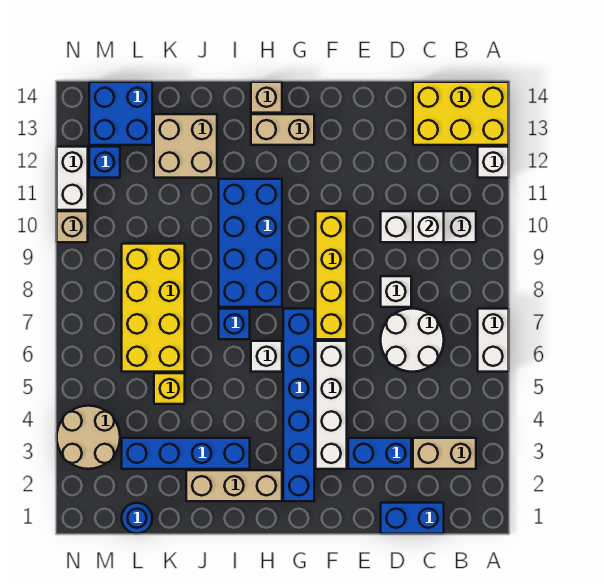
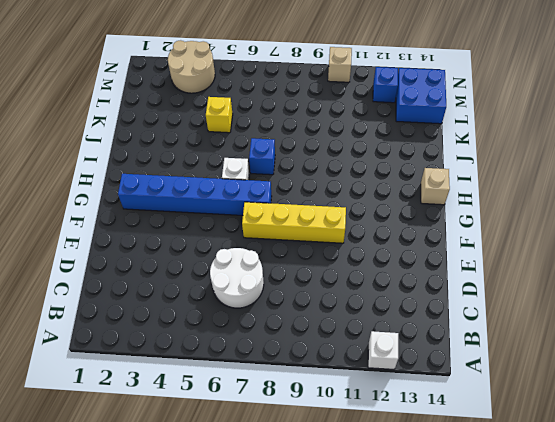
none -> white 1x2 brick [478,309,509,372]
none -> yellow 2x3 brick [413,82,509,145]
none -> tan 1x2 brick [413,438,476,469]

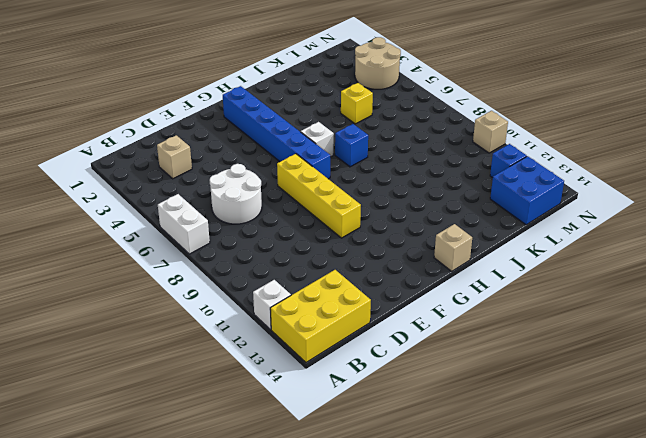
tan 1x1 brick [157,135,192,179] -> tan 1x2 brick [413,438,476,469]
none -> white 1x3 brick [381,211,476,242]
none -> blue 1x2 brick [381,503,444,534]
none -> blue 1x2 brick [348,438,411,469]

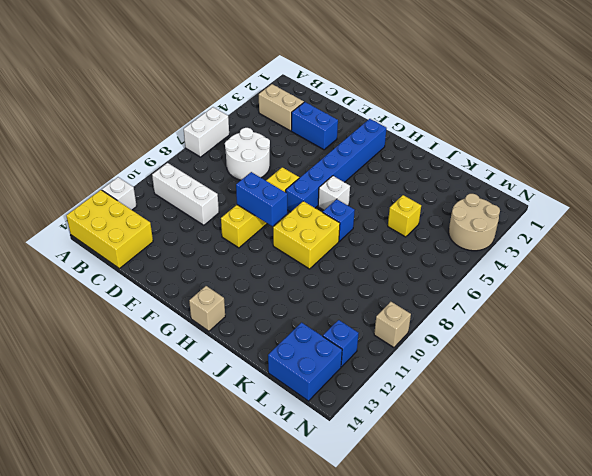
blue 1x2 brick [236,172,287,226] -> blue 1x2 brick moved to [381,503,444,534]
yellow 2x2 brick [273,201,340,269] -> blue 2x4 brick [219,179,282,307]
none -> white 1x1 brick [381,276,411,307]
none -> white 1x4 brick [316,341,347,469]
none -> tan 1x2 brick [251,114,314,145]

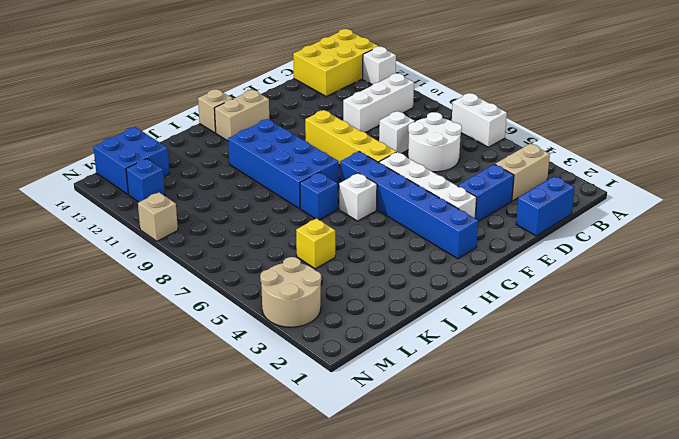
none -> tan 1x3 brick [186,470,282,501]
none -> blue 1x4 brick [122,438,250,469]
none -> tan 2x2 brick [154,114,217,178]

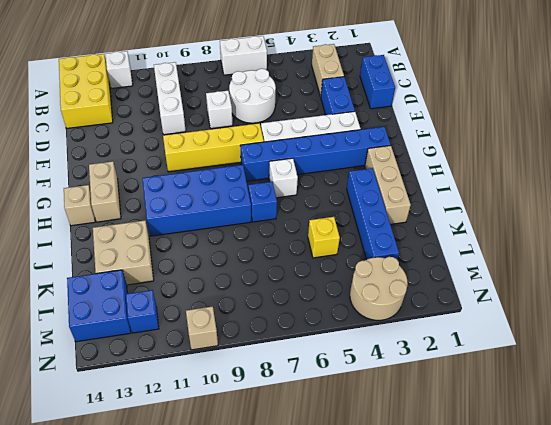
none -> yellow 2x4 brick [122,244,185,372]
none -> blue 1x1 round brick [122,503,152,534]
none -> white 1x2 brick [57,147,88,210]

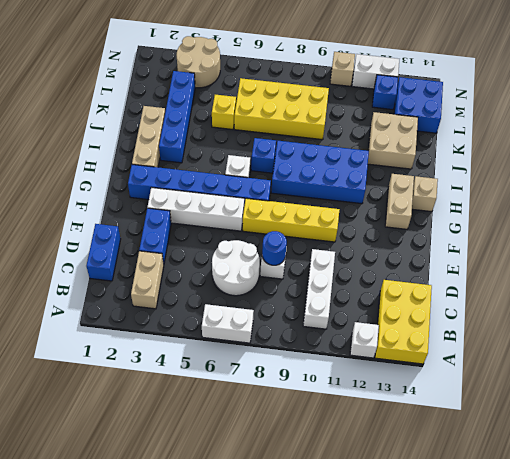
blue 1x1 round brick [262,231,287,265] -> blue 1x1 round brick moved to [122,503,152,534]
none -> white 1x1 brick [413,211,444,242]

